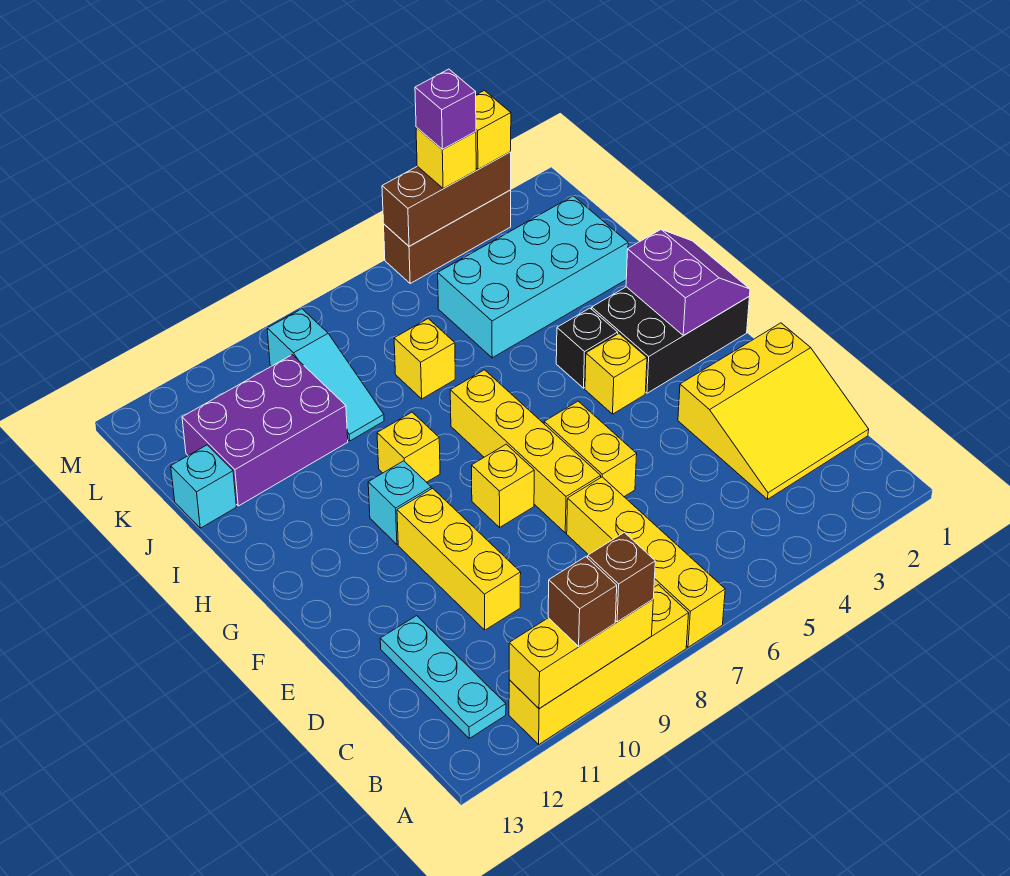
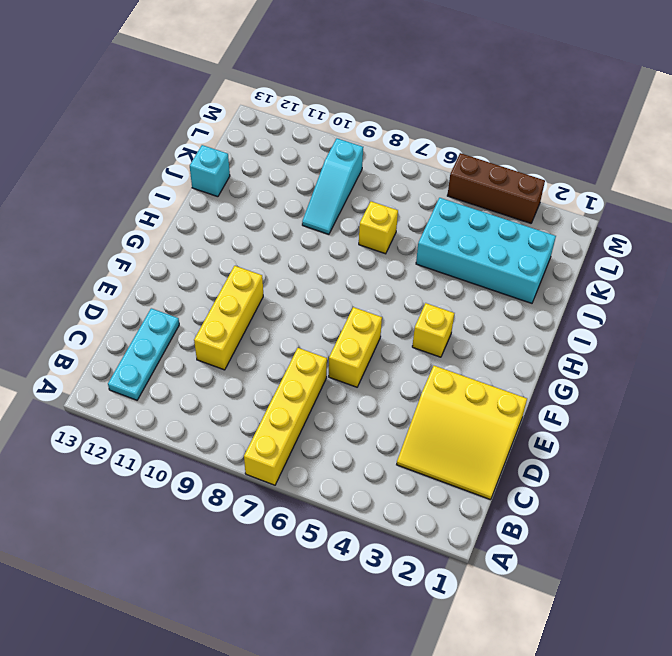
none -> yellow 1x4 brick [509,585,689,744]
none -> yellow 1x4 brick [450,370,601,533]
none -> yellow 1x1 brick [471,444,534,527]

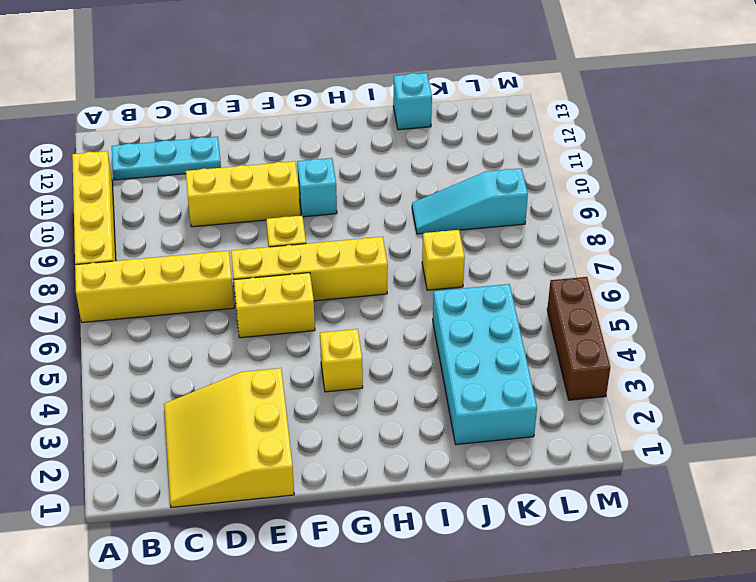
none -> black 2x3 brick [592,287,749,393]
none -> black 1x1 brick [556,308,618,388]
none -> yellow 1x1 brick [377,412,440,482]

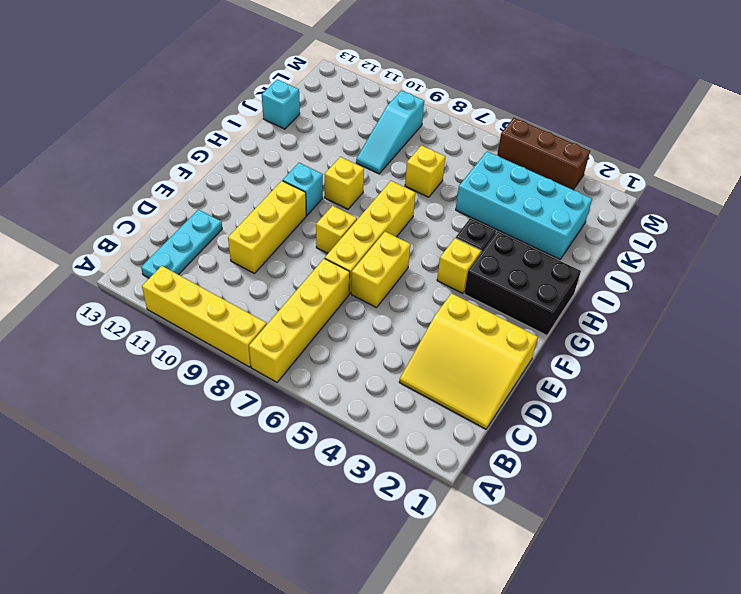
none -> purple 2x3 brick [182,355,348,506]
none -> yellow 1x3 brick [509,600,653,708]
none -> purple 2x2 slope [626,230,750,336]

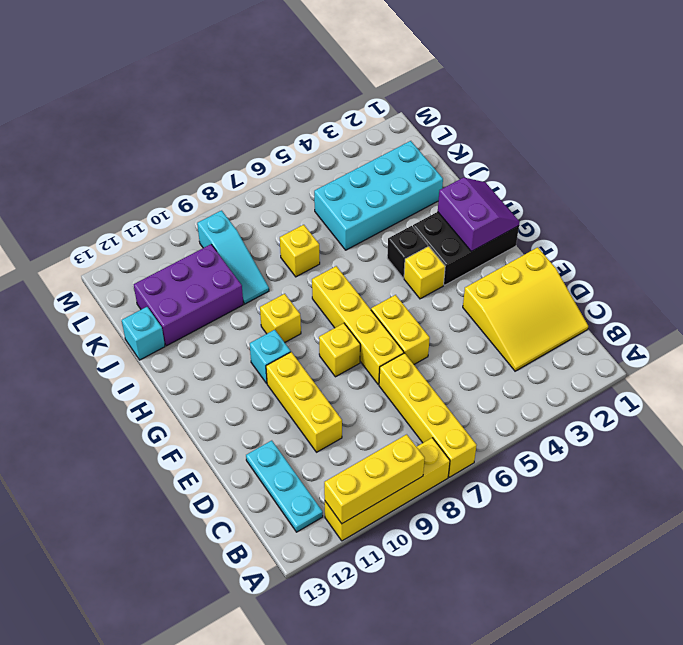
none -> brown 1x3 brick [384,190,511,283]
none -> brown 1x3 brick [382,152,511,246]
none -> brown 1x1 brick [588,533,655,622]

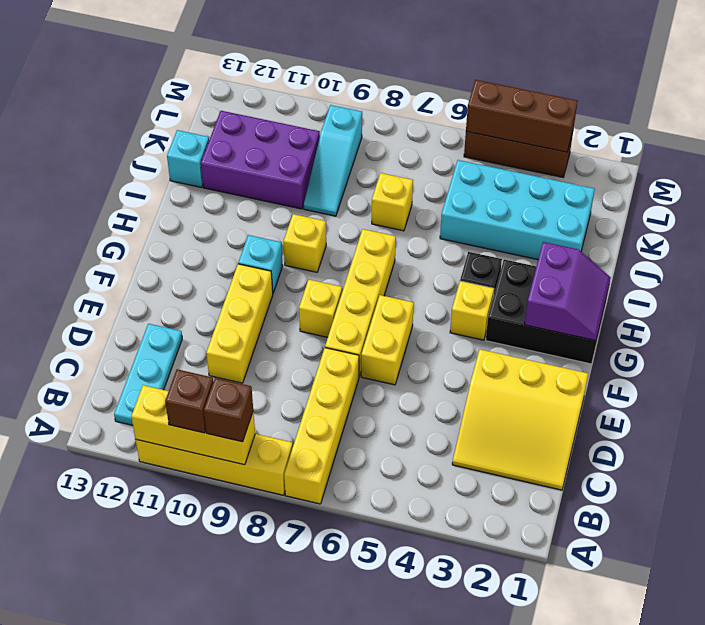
none -> yellow 1x1 brick [476,90,511,169]
none -> yellow 1x1 brick [416,127,476,189]
none -> purple 1x1 brick [415,69,476,150]

